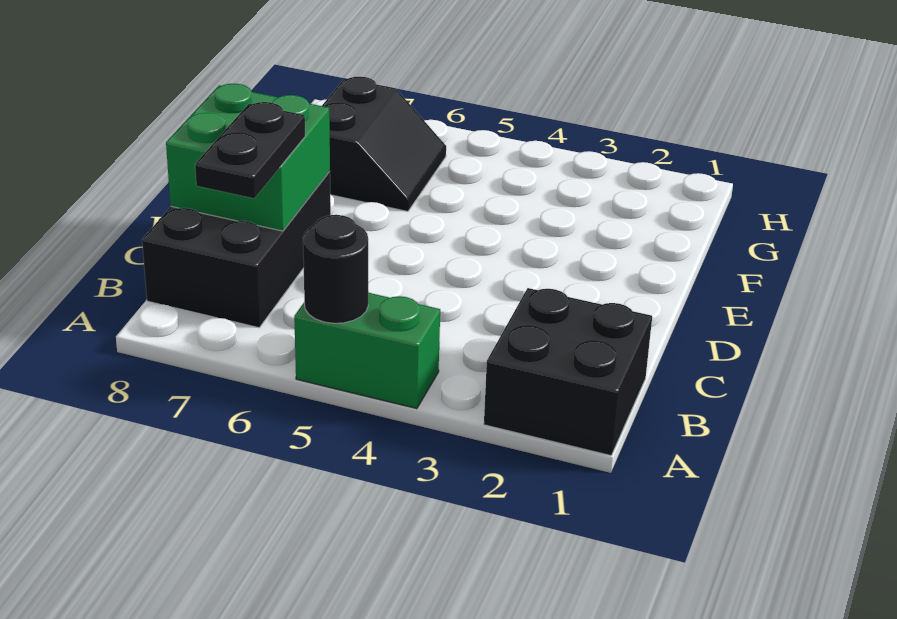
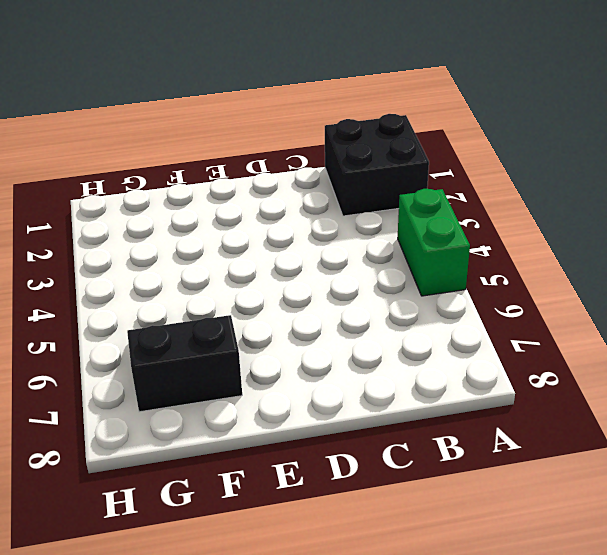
none -> black 2x3 brick [142,171,331,328]
none -> black 1x1 round brick [303,215,368,323]

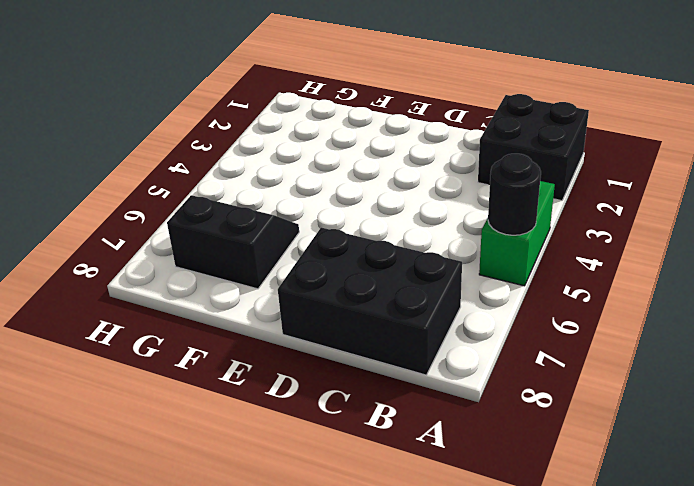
none -> green 2x2 brick [166,83,330,231]
none -> black 1x2 plate [195,102,305,198]

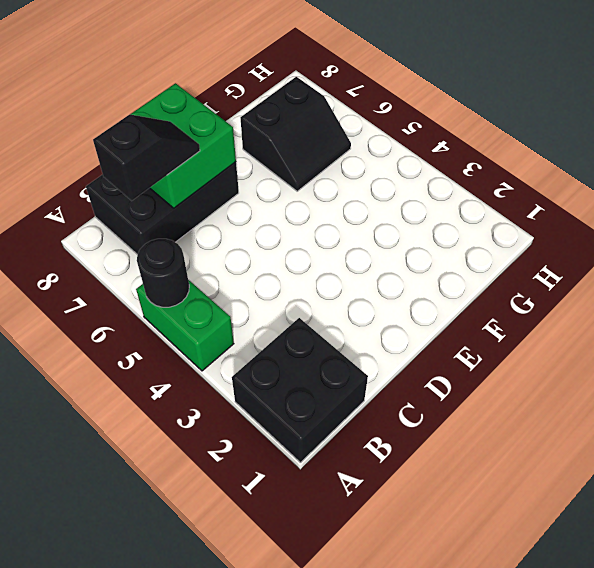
black 1x2 slope [93,114,200,201] -> black 1x2 plate [195,102,305,198]

